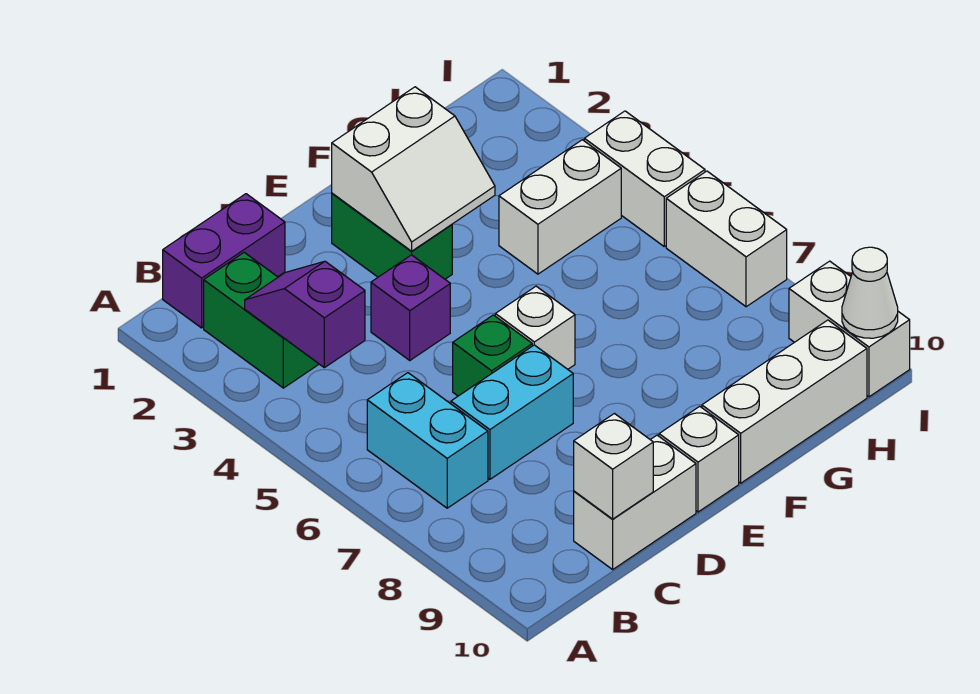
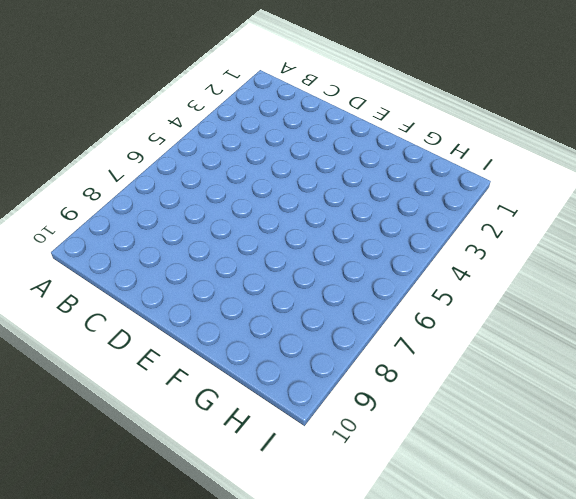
none -> purple 1x2 brick [163,194,285,328]
none -> green 1x2 brick [204,252,319,388]
none -> cyan 1x2 brick [367,373,488,508]

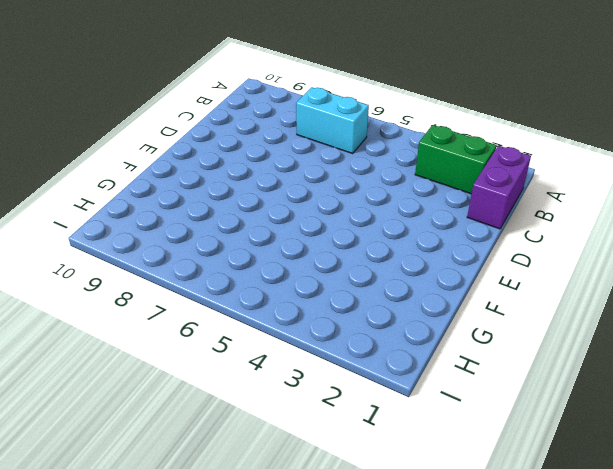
none -> cyan 1x2 brick [451,345,573,479]
none -> white 1x2 brick [574,435,696,569]
none -> purple 1x1 brick [371,255,450,360]

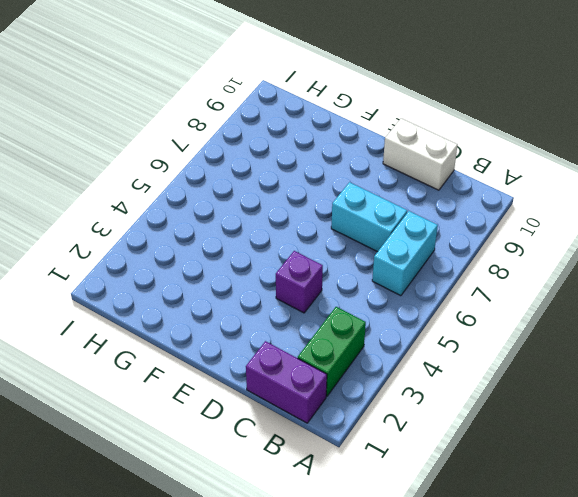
none -> green 1x1 brick [453,315,532,396]
none -> green 1x2 brick [332,193,452,279]
none -> white 1x1 brick [495,286,575,369]

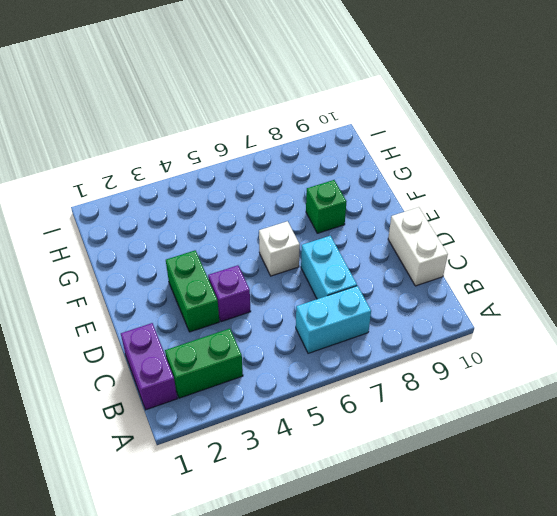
green 1x2 brick [166,250,219,332] -> green 1x2 brick turned to [332,193,452,279]
green 1x1 brick [306,180,347,233] -> green 1x1 brick moved to [453,315,532,396]
none -> white 1x1 brick [659,406,739,512]
none -> white 1x3 brick [702,320,867,483]
none -> white 1x2 brick [499,140,621,274]

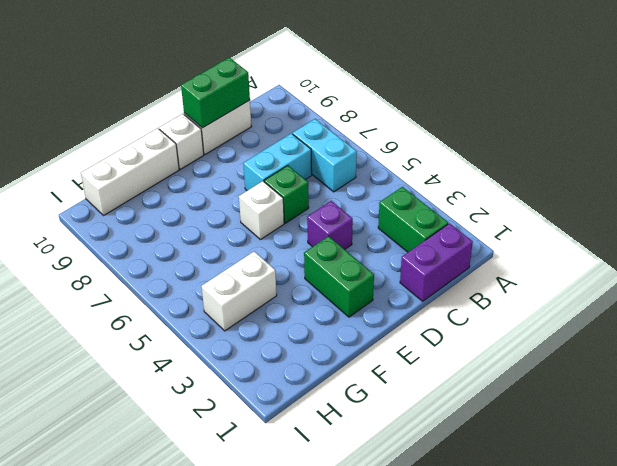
green 1x2 brick [181,58,250,128] -> white 1x1 brick [574,414,653,519]
none -> white 1x2 brick [584,111,705,246]
none -> white 1x2 brick [666,171,787,307]
none -> white 1x2 brick [789,261,910,397]

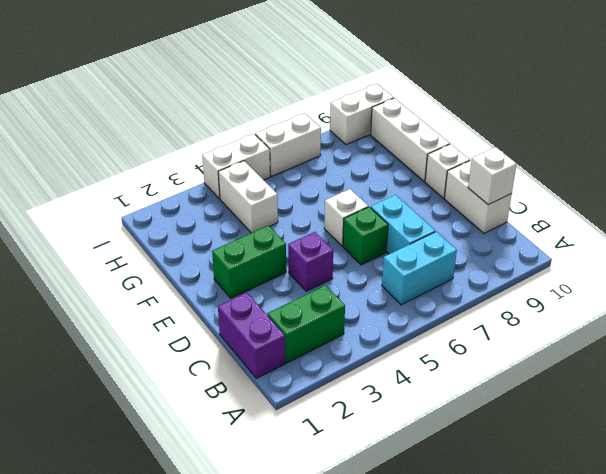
none -> purple 1x2 slope [245,261,365,368]
none -> white 2x2 slope [332,87,495,251]
none -> white 1x1 cone [842,247,898,338]

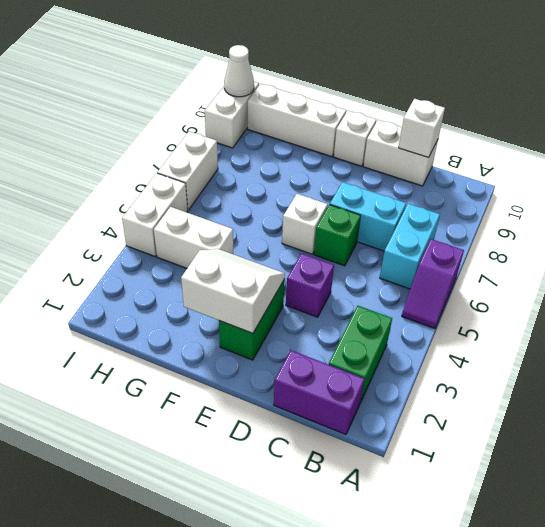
purple 1x2 slope [402,239,464,328] -> purple 1x2 slope moved to [245,261,365,368]

